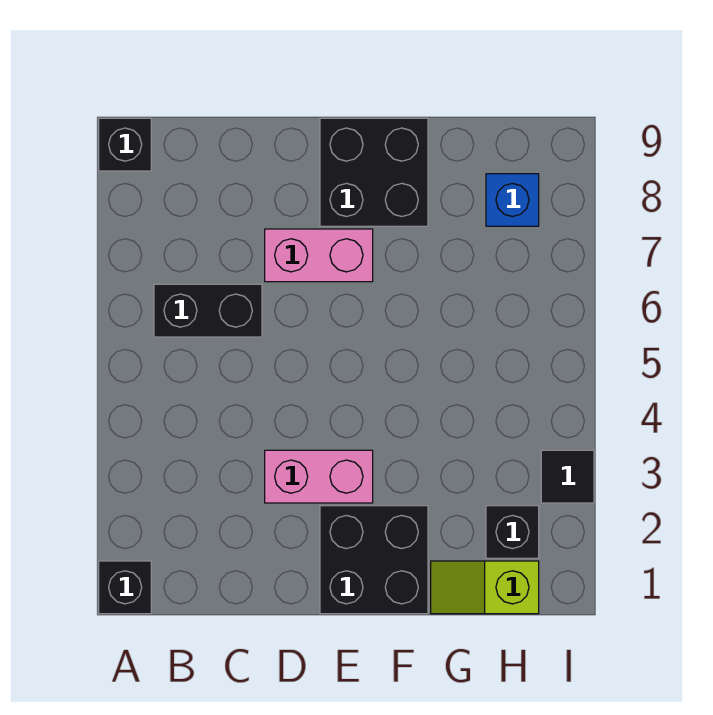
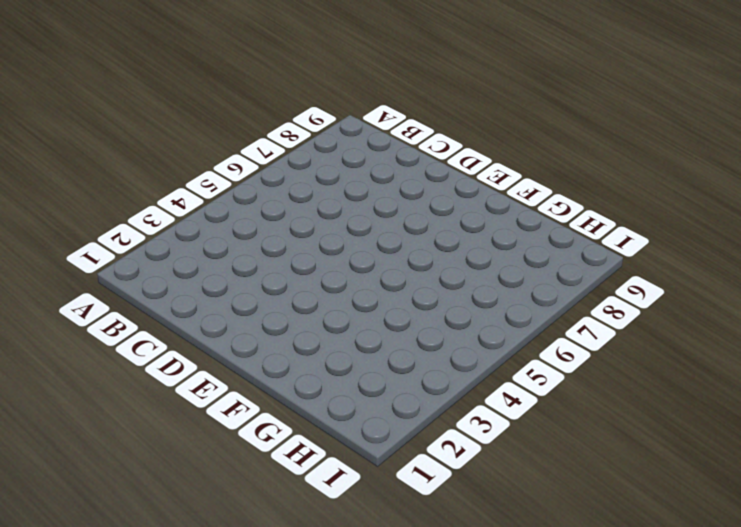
none -> black 1x1 brick [99,561,151,614]
none -> black 1x1 brick [99,118,151,171]

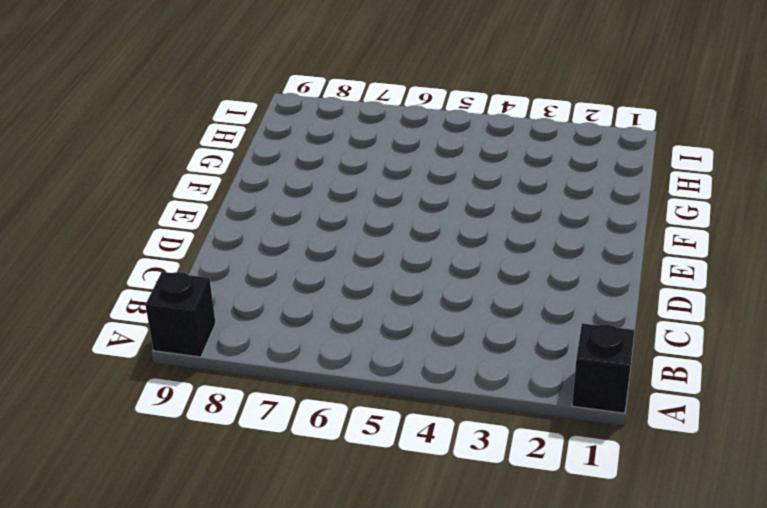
none -> black 1x2 brick [154,284,262,337]
none -> pink 1x2 brick [265,450,373,503]

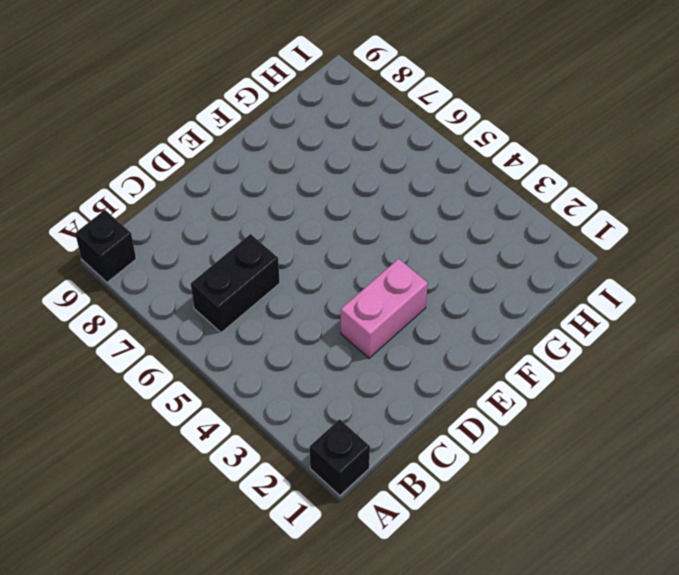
none -> pink 1x2 brick [265,229,373,282]
none -> black 2x2 brick [320,506,428,614]

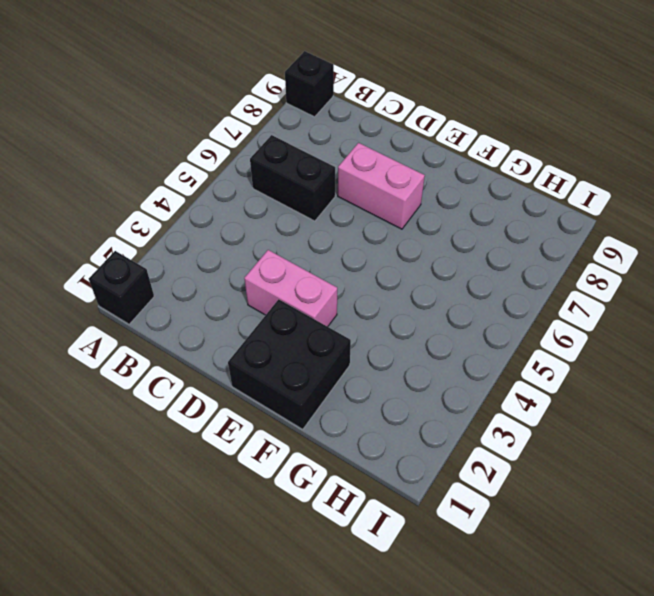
none -> black 2x2 brick [320,118,428,226]
none -> lime 1x2 slope [431,561,539,614]

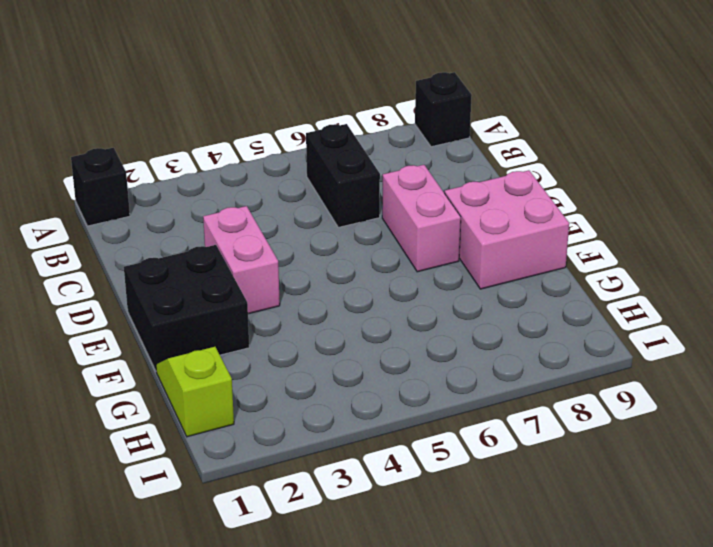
pink 2x2 brick [445,170,569,289] -> black 2x2 brick [320,118,428,226]
none -> black 1x1 brick [486,506,539,558]
none -> blue 1x1 brick [486,174,539,226]

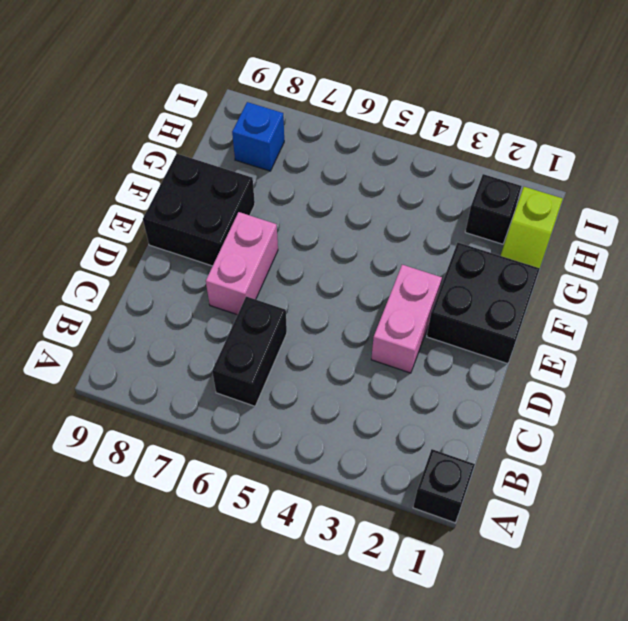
none -> black 1x1 brick [99,118,151,171]
none -> black 1x1 tile [541,450,594,503]

